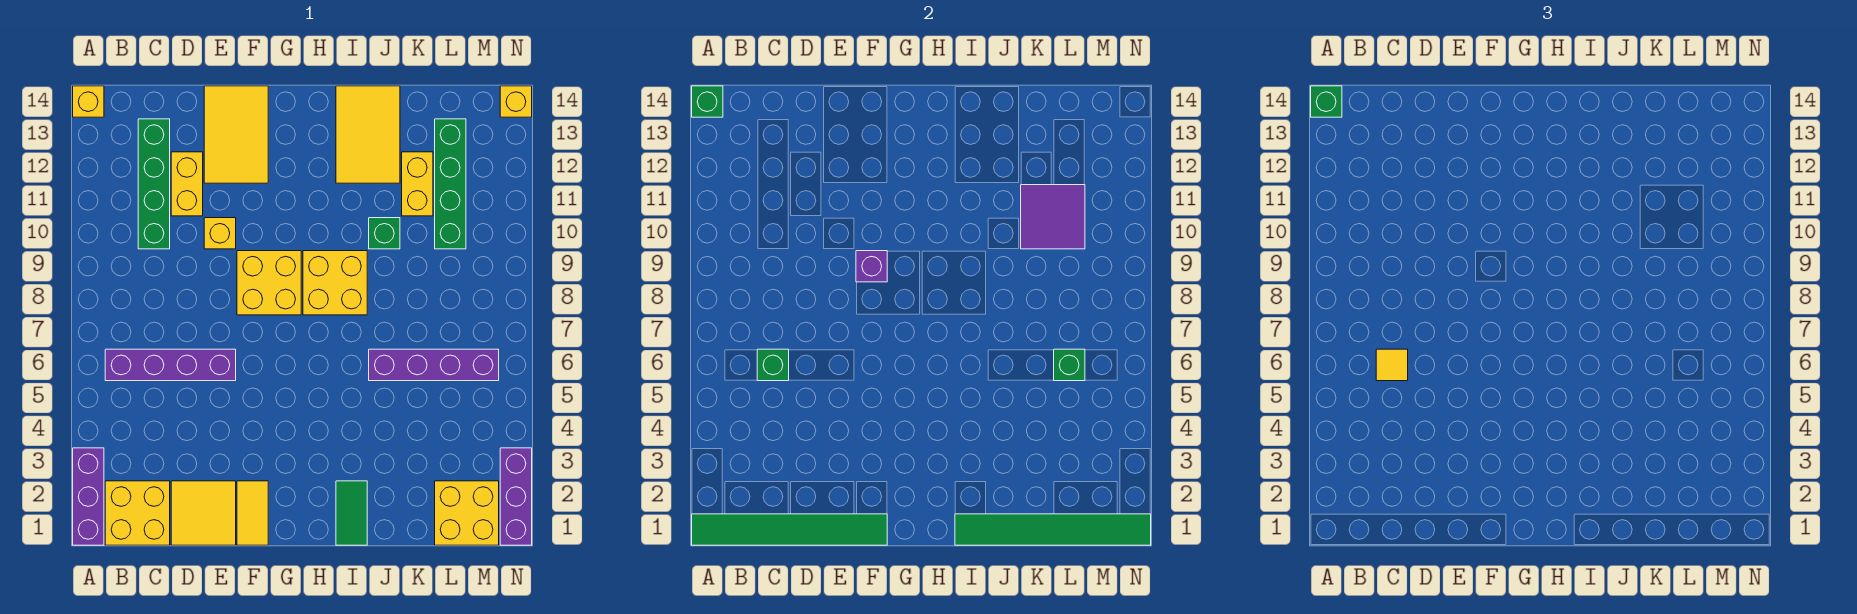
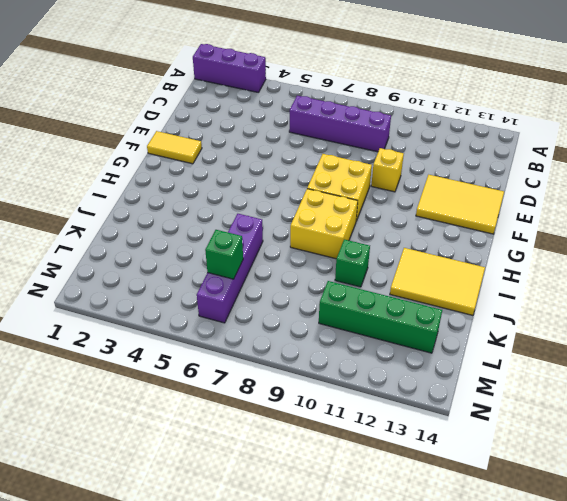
purple 1x4 brick [289,96,391,152] -> purple 1x4 brick turned to [105,349,236,381]
none -> yellow 1x1 brick [73,86,104,117]
none -> yellow 2x2 brick [105,481,170,545]
none -> green 1x4 brick [138,119,170,249]
none -> yellow 2x2 tile [171,481,236,545]

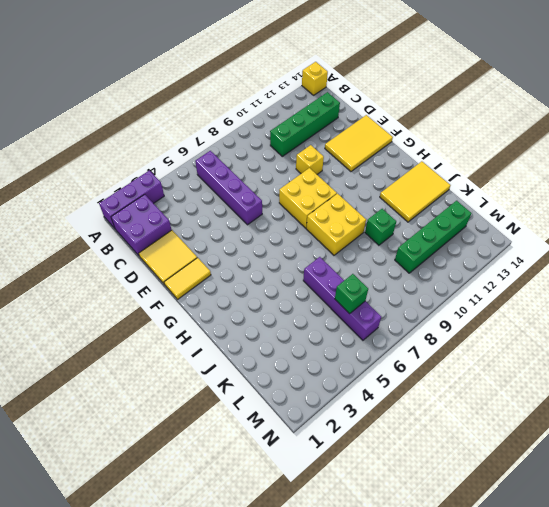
purple 2x2 brick [111,194,171,256] -> yellow 2x2 brick [105,481,170,545]
none -> yellow 1x2 brick [171,152,203,216]
none -> green 1x2 tile [336,481,367,545]
none -> yellow 1x2 brick [402,152,433,216]
none -> yellow 2x2 brick [435,481,499,545]

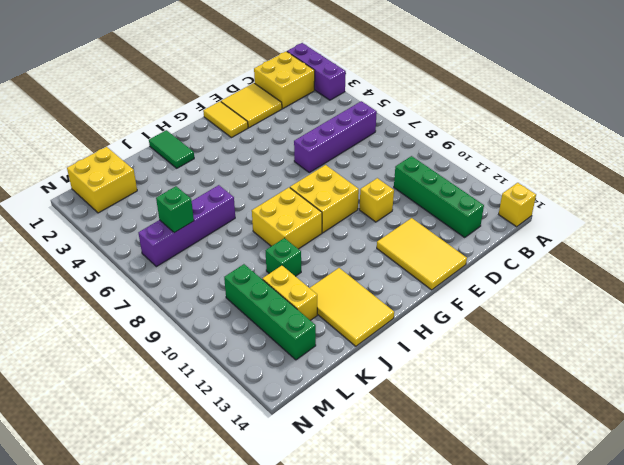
none -> yellow 1x2 brick [171,152,203,216]
none -> purple 1x3 brick [500,448,532,545]
none -> yellow 1x1 brick [500,86,532,117]
none -> green 1x6 tile [692,514,887,545]

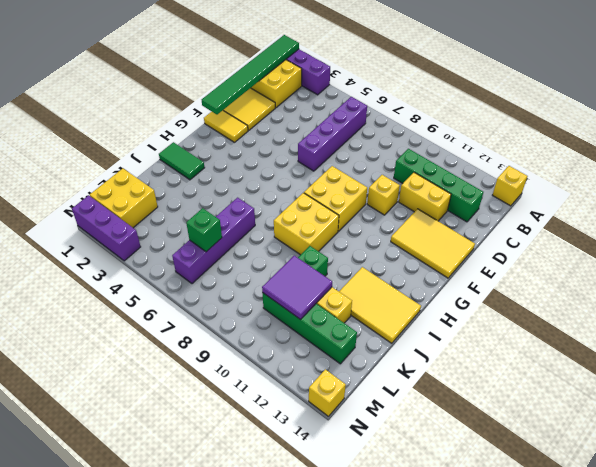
none -> green 1x1 brick [692,86,723,117]
none -> green 1x1 brick [757,349,789,381]
none -> purple 1x1 brick [856,251,887,282]
none -> green 1x6 tile [955,514,1151,545]

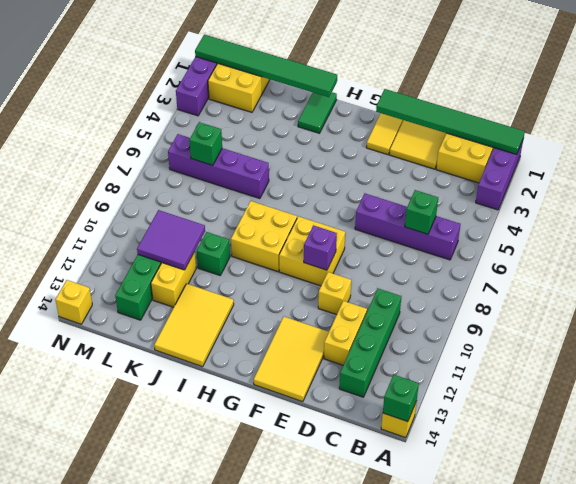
none -> green 1x1 brick [1311,86,1342,117]
none -> yellow 1x1 tile [1376,349,1408,381]

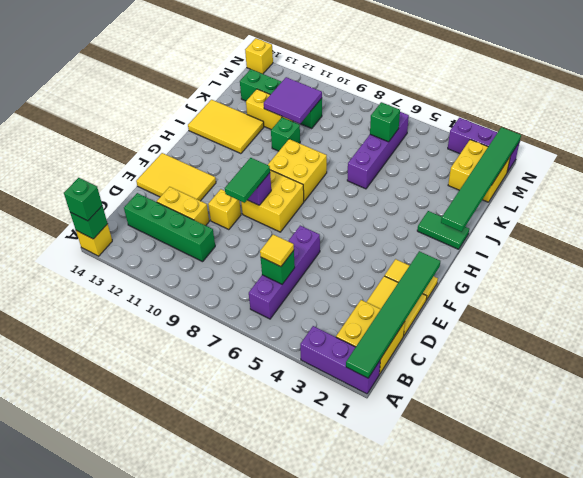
green 1x2 tile [225,158,270,203] -> none

